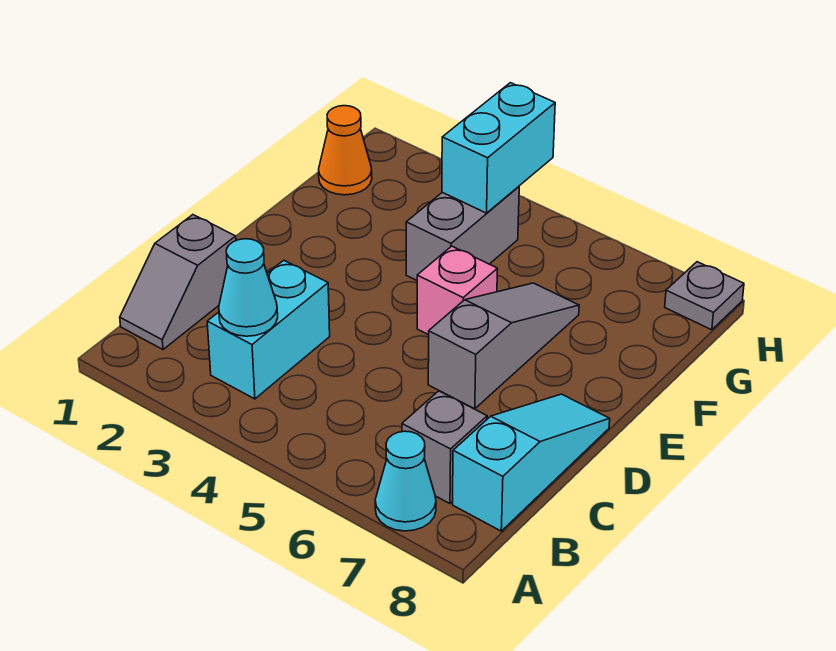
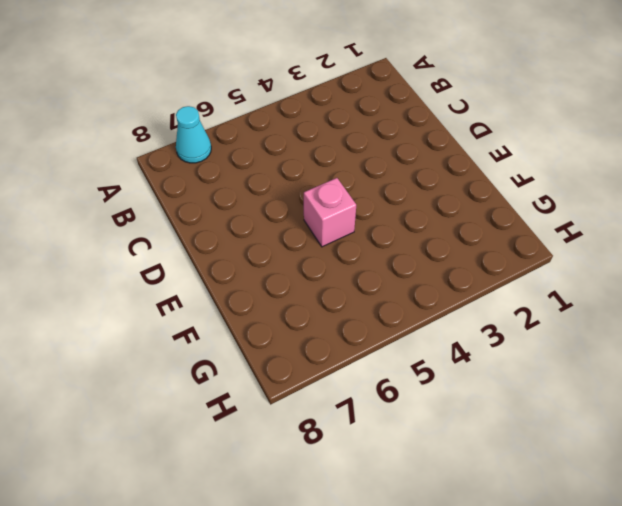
none -> grey 1x2 slope [120,215,236,349]
none -> cyan 1x2 brick [207,260,330,399]
none -> grey 1x1 brick [402,391,487,504]

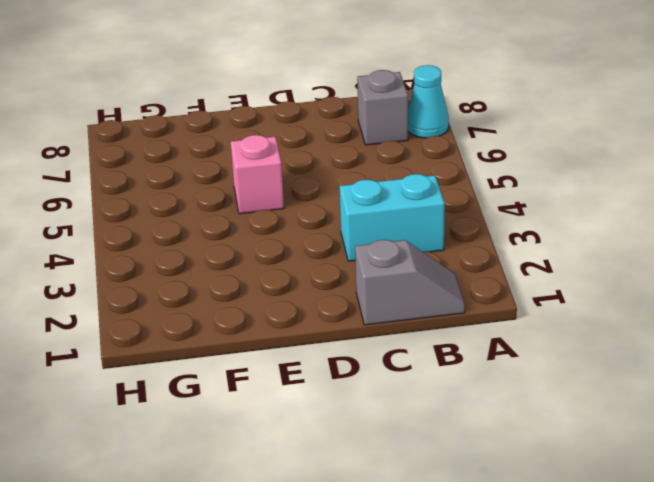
none -> cyan 1x3 slope [453,394,610,531]
none -> grey 1x3 slope [428,283,579,409]
none -> grey 1x2 brick [406,187,519,280]

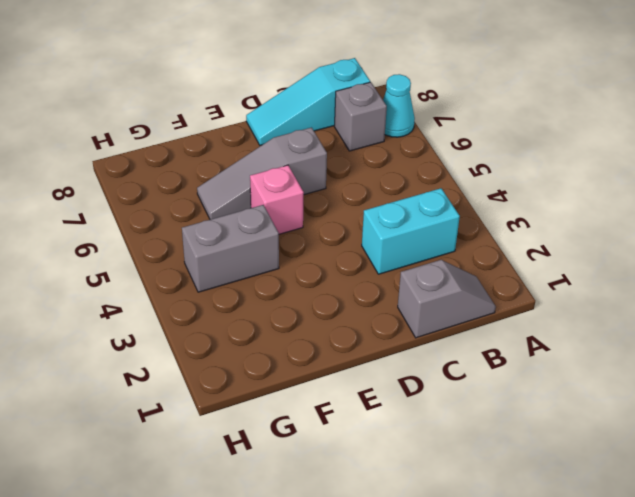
none -> orange 1x1 cone [319,106,372,195]
none -> grey 1x1 plate [665,262,744,330]
none -> cyan 1x1 cone [219,239,278,336]

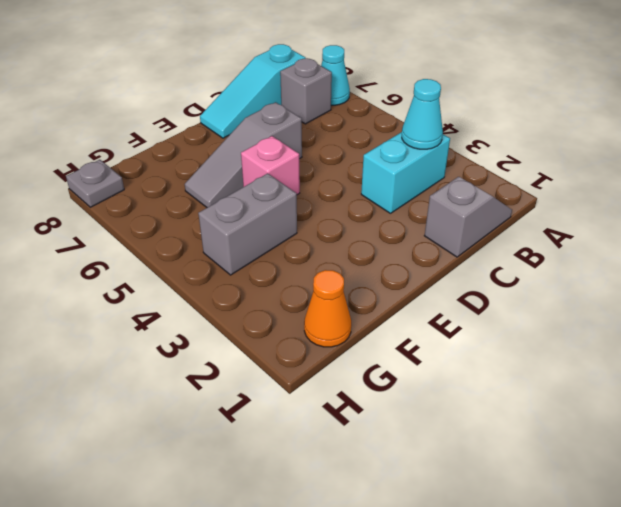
none -> cyan 1x2 brick [442,83,555,213]

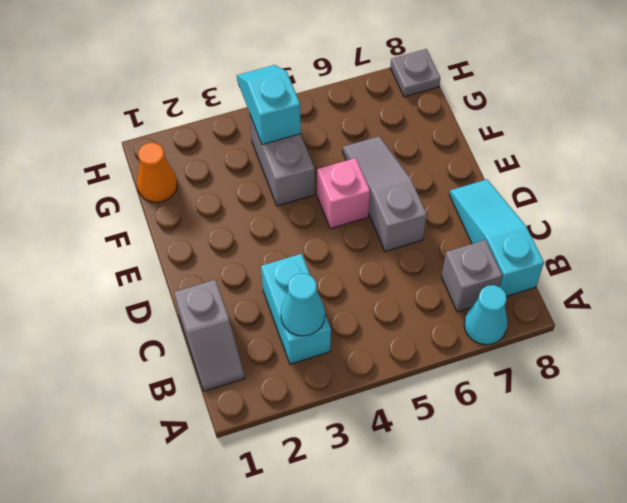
cyan 1x2 slope [237,65,301,145] -> cyan 1x2 brick [442,83,555,213]

